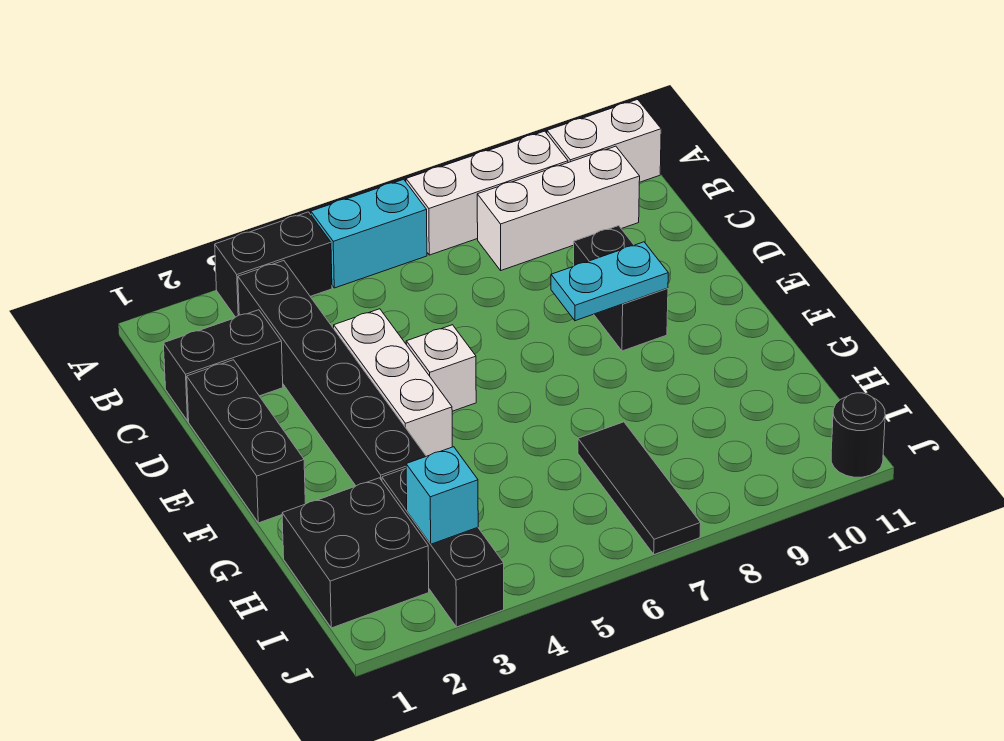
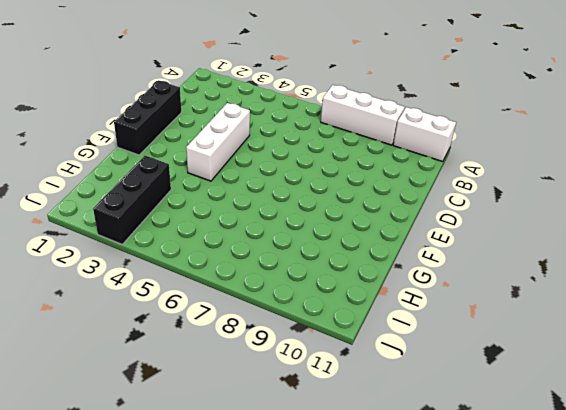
none -> black 1x2 brick [215,212,332,317]
none -> cyan 1x2 brick [311,179,427,288]
none -> black 1x6 brick [238,261,426,486]

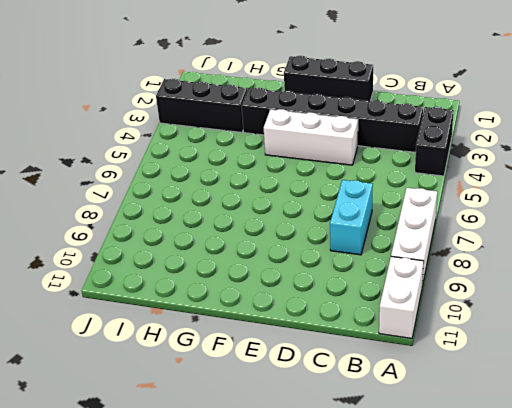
cyan 1x2 brick [330,180,373,255] -> cyan 1x2 brick moved to [311,179,427,288]
none -> white 1x3 brick [477,146,640,270]
none -> black 1x2 brick [163,310,283,421]
none -> black 1x2 brick [574,226,668,351]

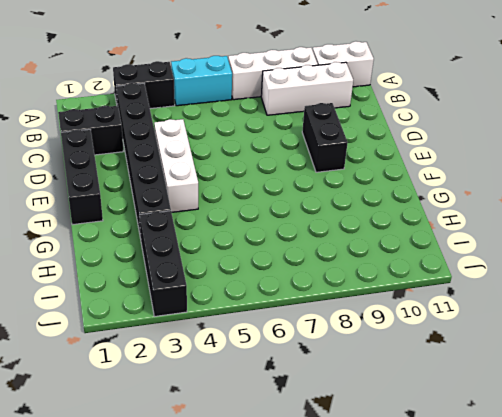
none -> white 1x1 brick [406,325,476,411]
none -> black 2x2 brick [282,478,429,628]
none -> black 1x3 tile [578,422,701,554]

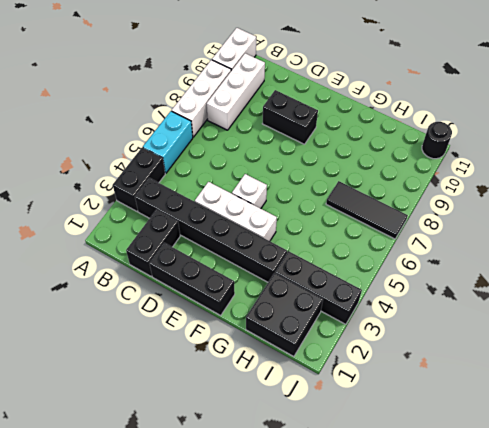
none -> cyan 1x2 plate [551,242,668,321]
none -> cyan 1x1 brick [406,447,478,544]

